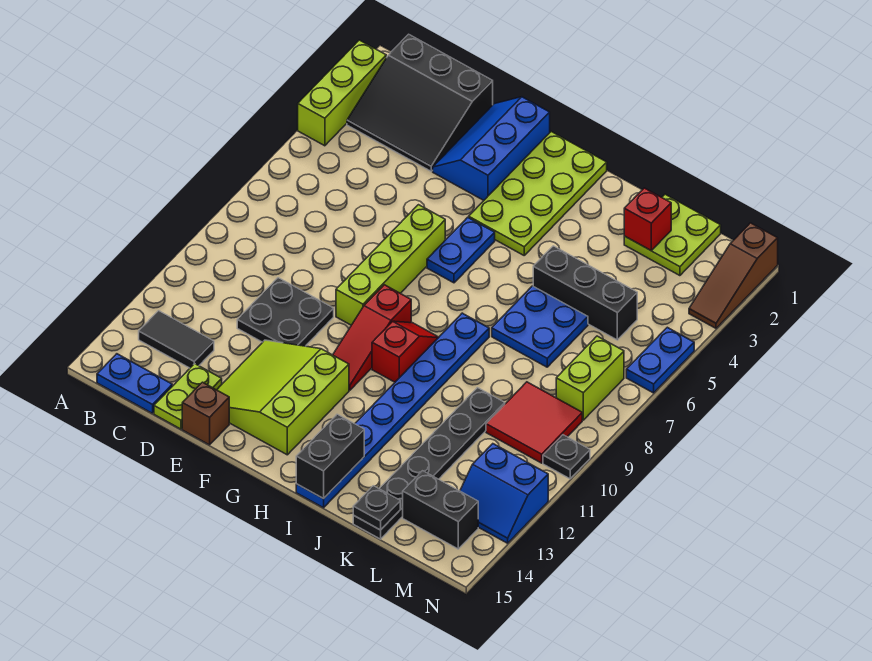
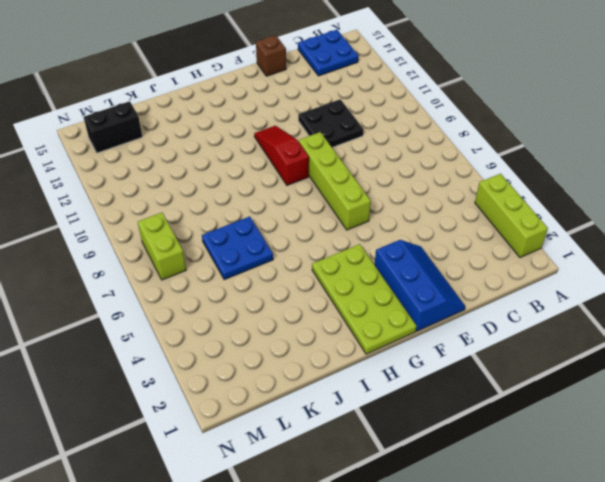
blue 2x2 plate [298,30,358,76] -> blue 1x2 plate [97,354,172,413]
none -> black 3x3 slope [347,34,493,171]
none -> black 1x2 tile [139,311,214,368]
none -> lime 1x2 plate [154,364,222,429]

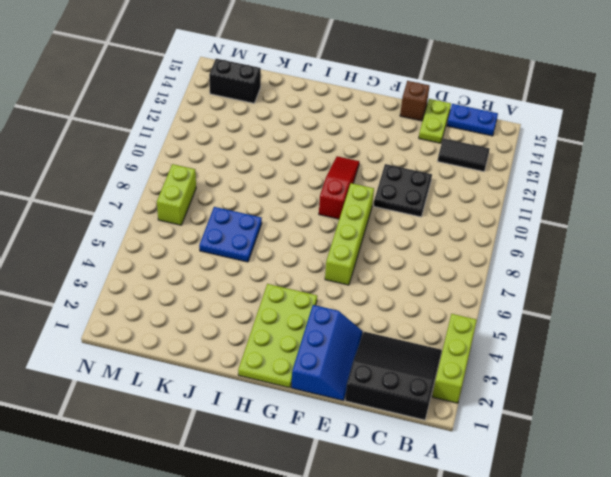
none -> lime 3x3 slope [217,340,349,455]
none -> blue 1x2 plate [427,217,495,283]
none -> red 1x2 slope [372,321,439,382]

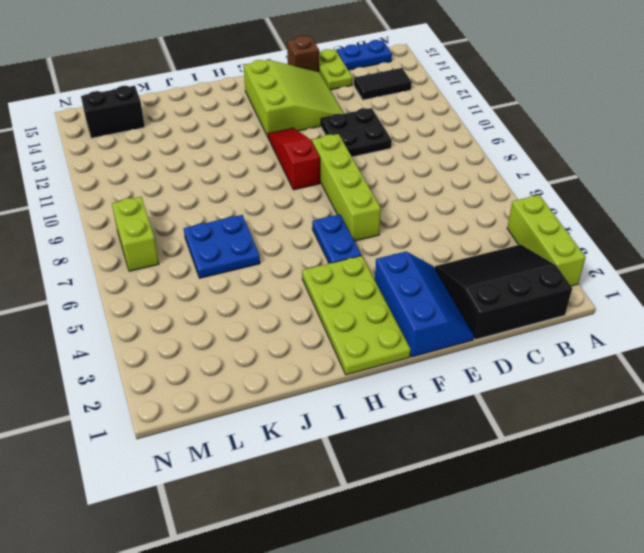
none -> red 1x2 slope [372,321,439,382]
none -> blue 1x8 plate [296,313,489,508]
none -> black 1x3 brick [533,246,637,340]

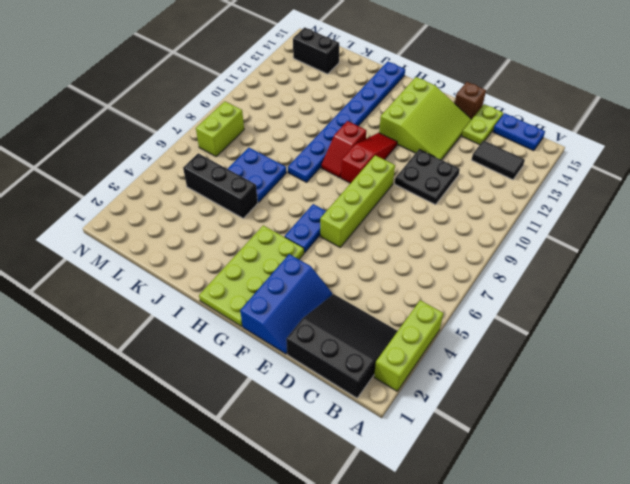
none -> lime 2x2 plate [624,194,721,276]
none -> black 1x6 plate [353,388,505,539]
none -> red 2x2 tile [486,382,582,463]

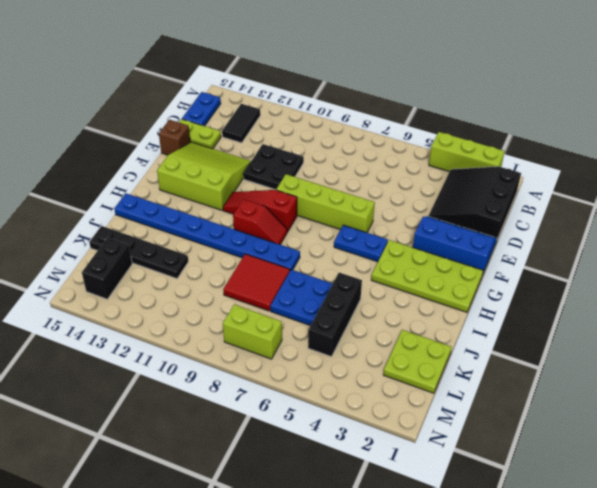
red 2x2 tile [223,254,290,311] -> red 2x2 tile moved to [486,382,582,463]
black 1x4 plate [89,226,188,278] -> black 1x6 plate [353,388,505,539]
none -> blue 2x2 slope [460,444,548,543]
none -> brown 1x3 slope [689,223,778,328]
none -> blue 1x2 plate [626,327,694,393]

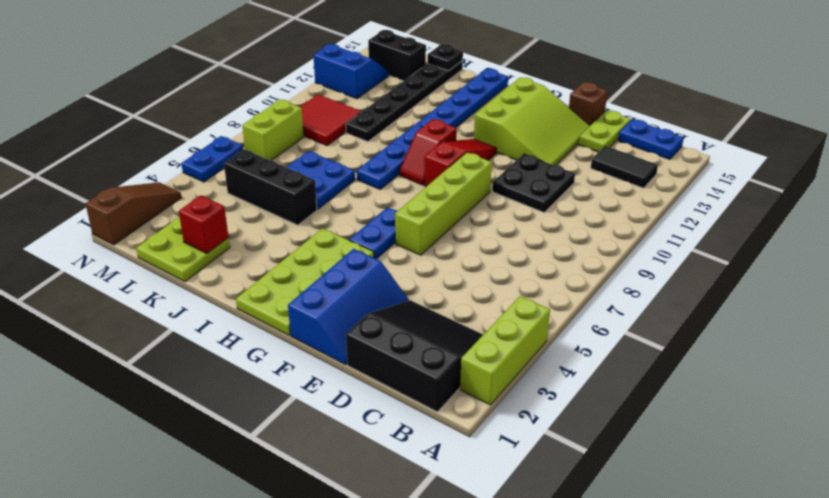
none -> black 1x1 plate [543,435,590,479]
none -> black 1x2 brick [296,414,364,499]

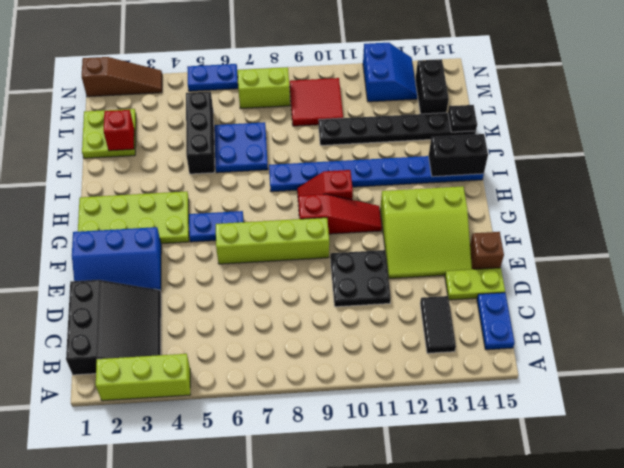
none -> black 1x1 plate [543,435,590,479]

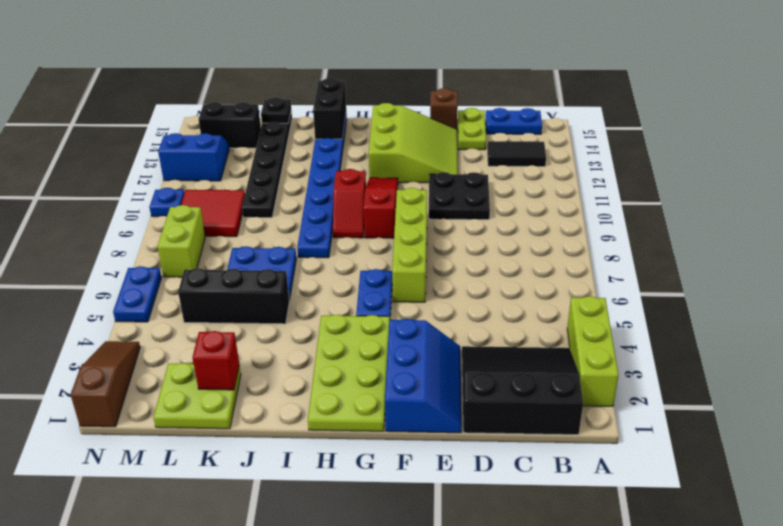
blue 1x1 plate [149,188,185,217] -> black 1x1 plate [543,435,590,479]

